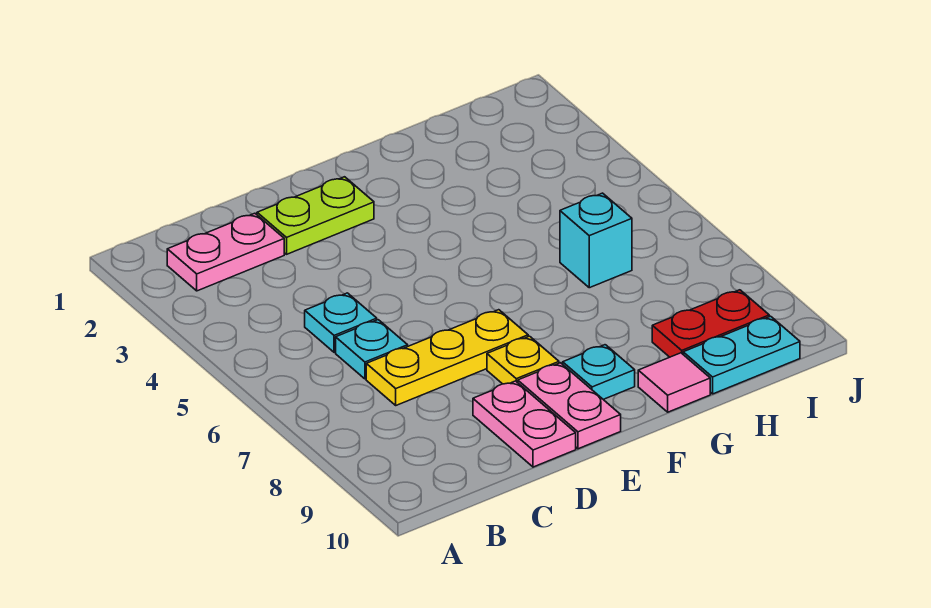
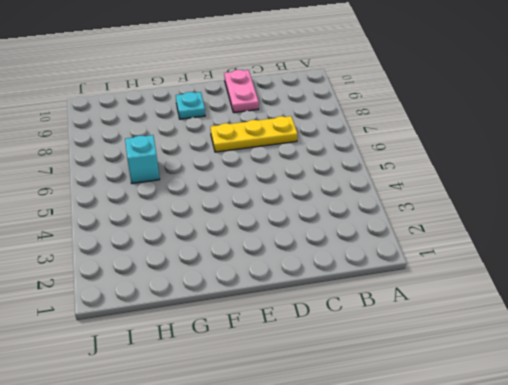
none -> pink 1x2 plate [167,213,284,291]
none -> cyan 1x1 plate [305,293,377,352]
none -> cyan 1x1 plate [336,320,408,379]

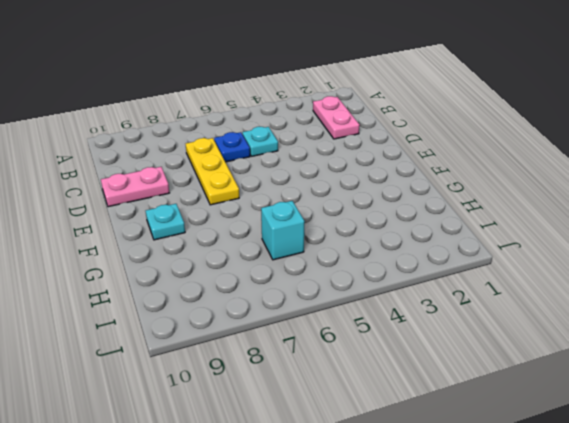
blue 1x1 plate [214,132,250,162] -> cyan 1x1 plate [336,320,408,379]
none -> lime 1x2 plate [257,177,374,254]
none -> yellow 1x1 plate [487,336,559,384]
none -> pink 1x2 plate [518,363,621,449]

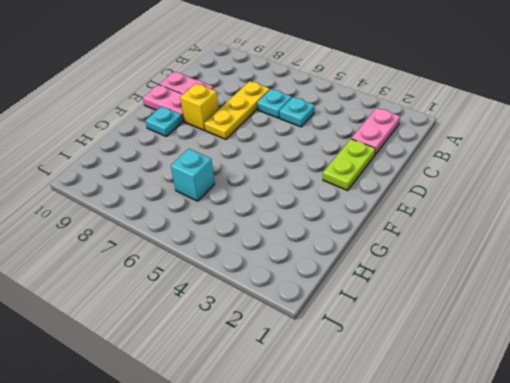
yellow 1x1 brick [180,84,219,130] -> yellow 1x1 plate [487,336,559,384]
none -> pink 1x1 tile [638,353,710,412]
none -> red 1x2 plate [652,290,769,357]
none -> cyan 1x2 plate [683,316,800,394]

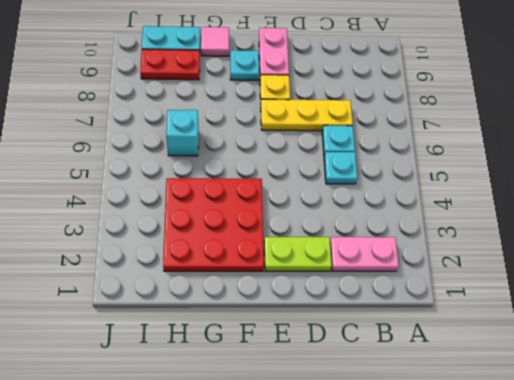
red 3x3 plate [163,178,264,271] -> none
none -> pink 1x2 plate [473,381,576,467]

